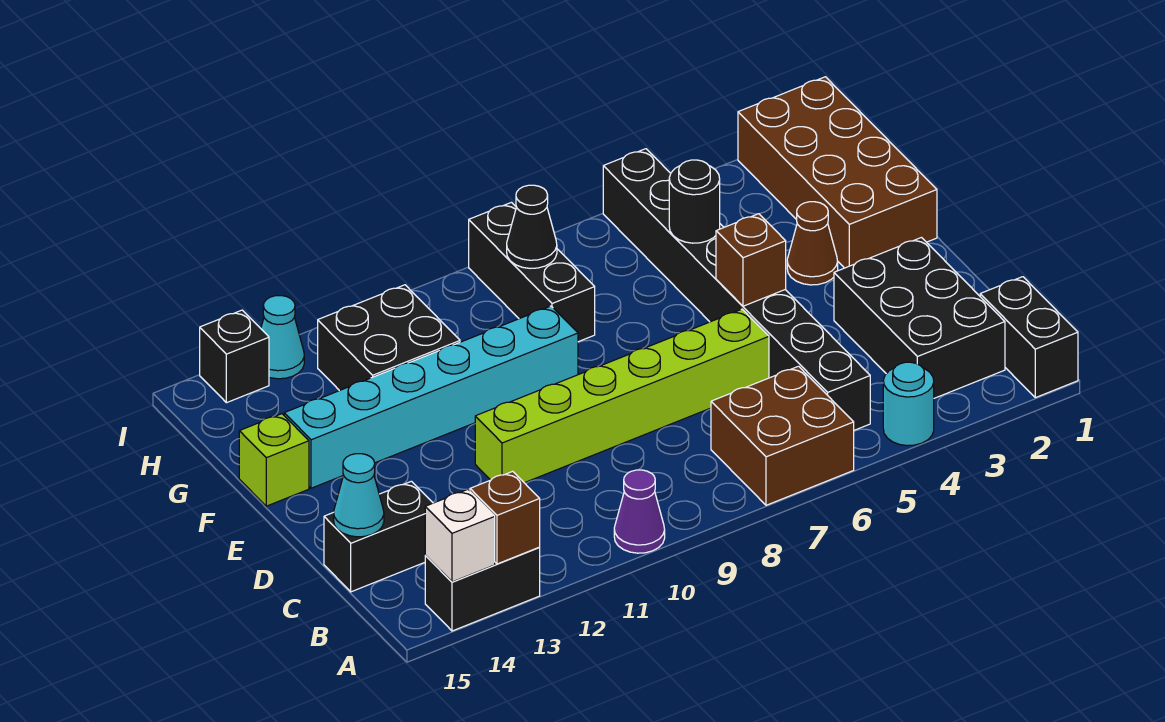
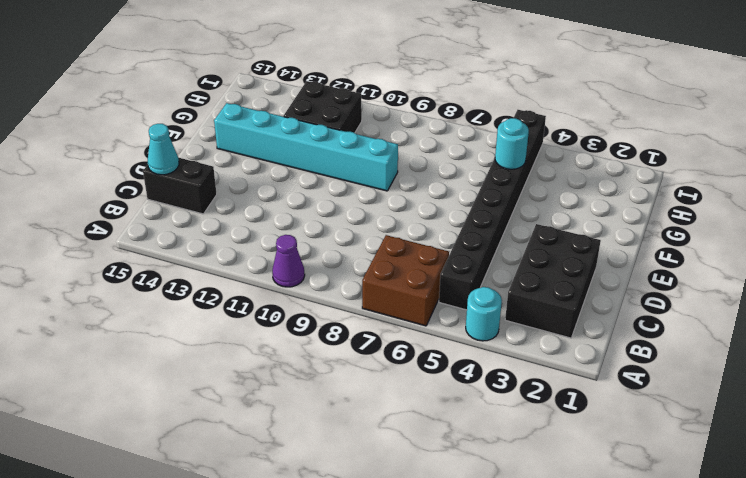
cyan 1x1 round brick [495,118,529,169] -> black 1x1 round brick [669,160,720,243]
none -> black 1x2 brick [980,277,1078,398]
none -> black 1x2 brick [425,548,540,631]
none -> lime 1x6 brick [475,309,769,483]

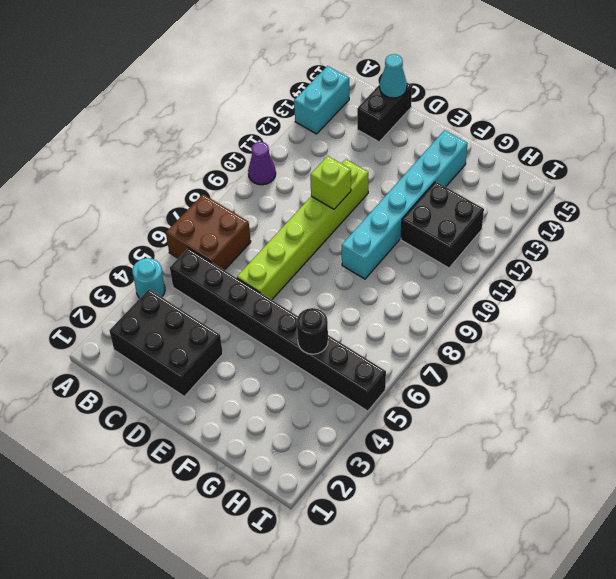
cyan 1x2 brick [294,66,349,134] -> black 1x2 brick [425,548,540,631]
lime 1x1 brick [310,156,351,209] -> lime 1x1 brick moved to [239,414,309,506]
none -> black 1x2 brick [980,277,1078,398]
none -> brown 2x4 brick [738,77,937,268]
none -> brown 1x1 cone [787,202,838,285]

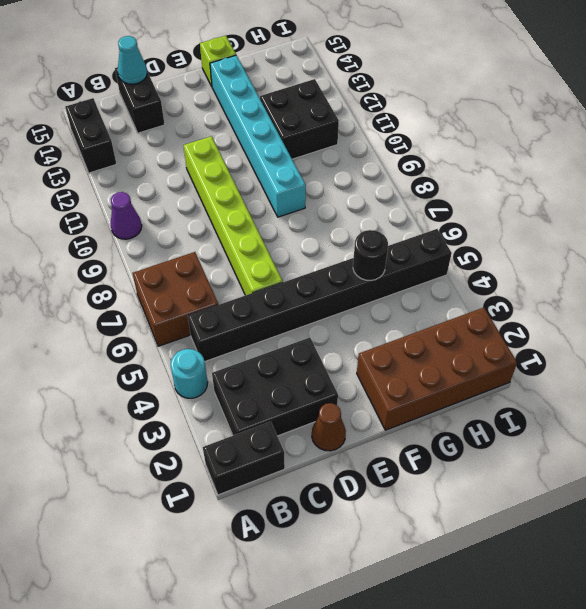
brown 1x1 cone [312,403,346,451] -> brown 1x1 cone moved to [787,202,838,285]
none -> black 1x3 brick [469,202,595,342]
none -> cyan 1x1 cone [261,296,304,379]
none -> black 1x1 brick [200,310,269,403]

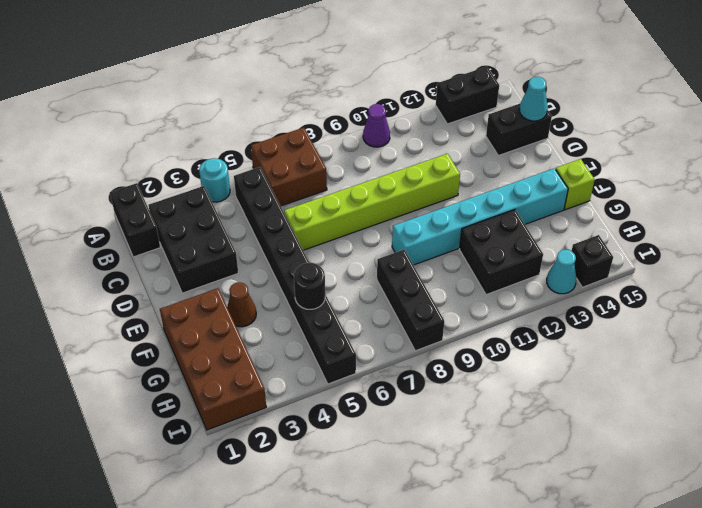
none -> brown 1x1 brick [470,471,540,564]
none -> white 1x1 brick [425,489,495,582]
none -> brown 1x1 brick [716,214,786,306]

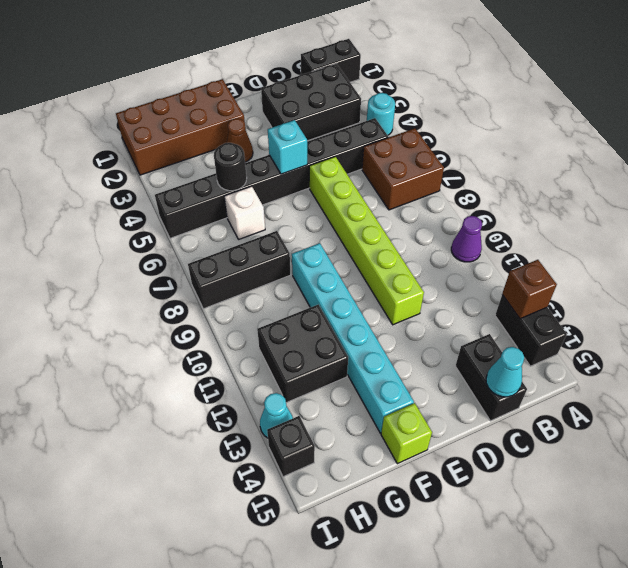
cyan 1x1 brick [268,120,307,174] -> brown 1x1 brick [716,214,786,306]
white 1x1 brick [225,186,265,239] -> white 1x1 brick moved to [425,489,495,582]
none -> black 1x1 cone [507,185,557,268]

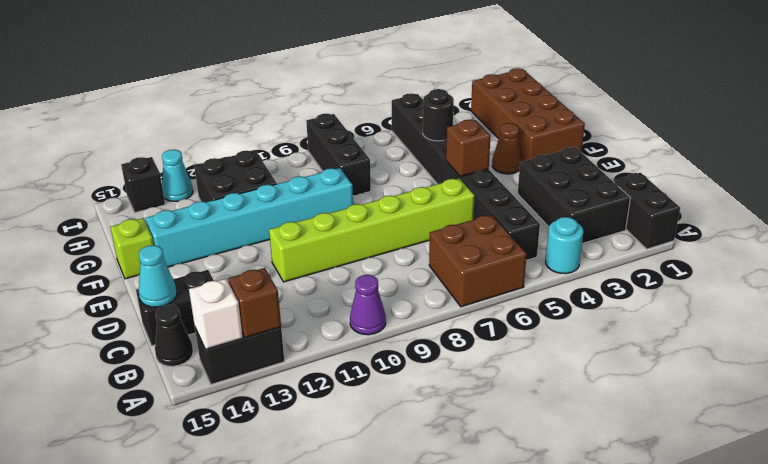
black 1x1 cone [155,305,193,366] -> black 1x1 cone moved to [507,185,557,268]

